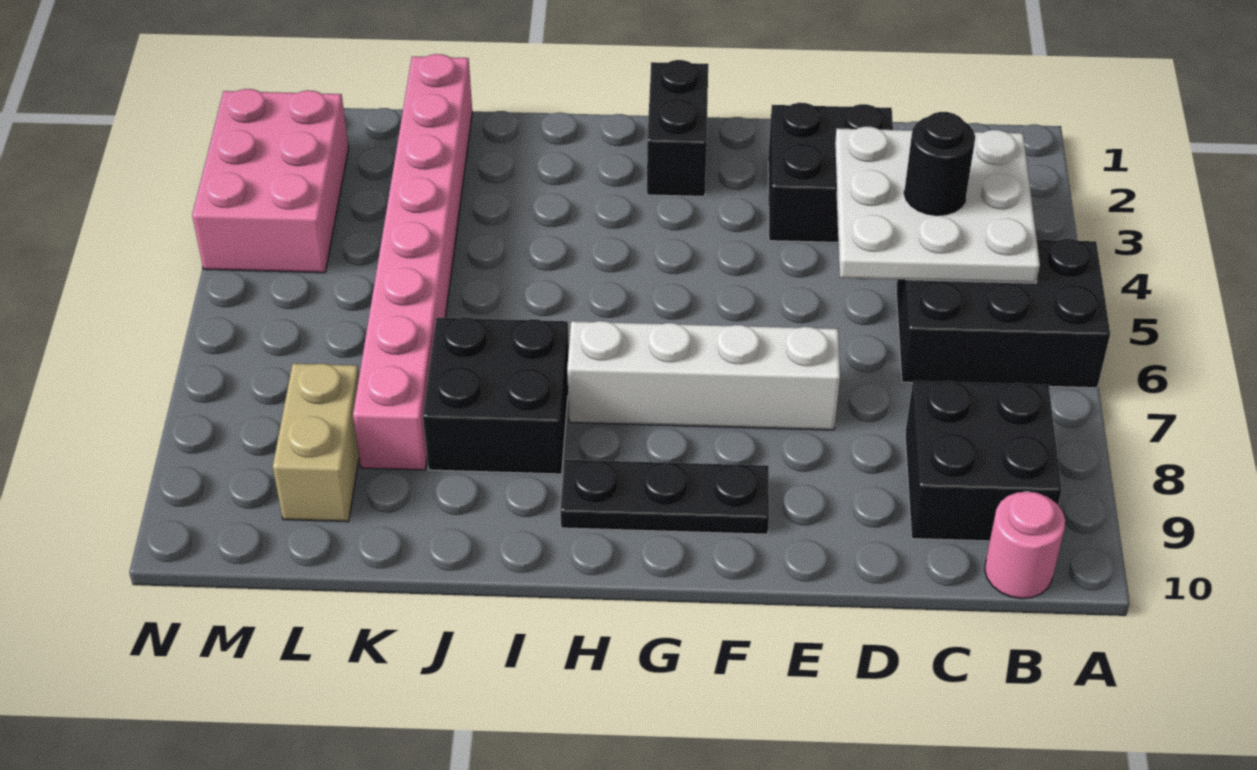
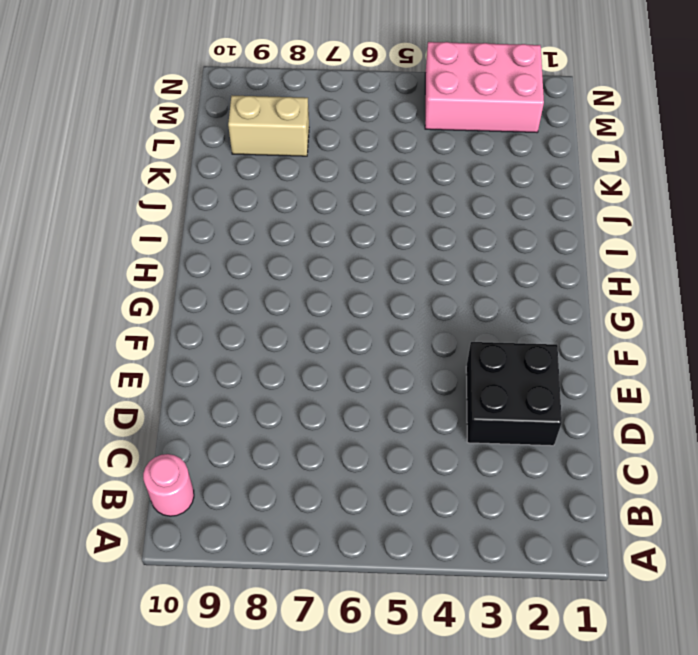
none -> black 2x3 brick [896,239,1110,388]
none -> black 2x2 brick [905,381,1062,541]
none -> white 1x4 brick [567,321,840,430]

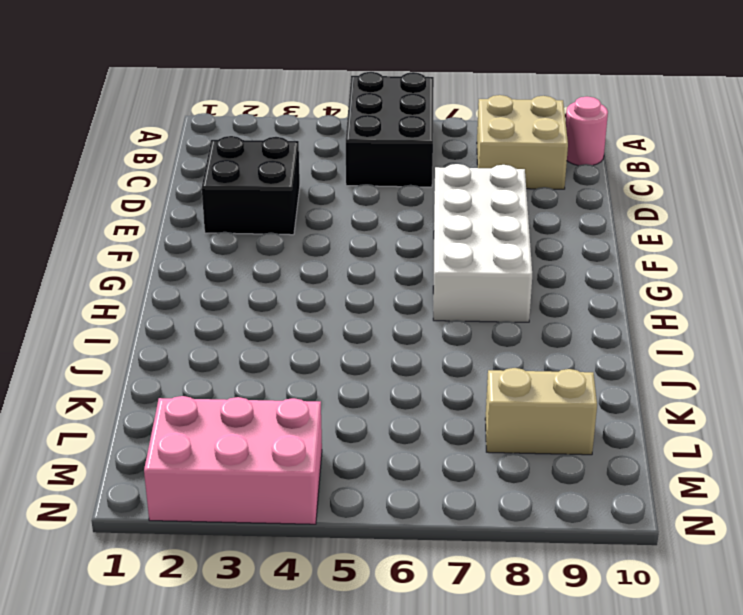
tan 2x2 brick [477,95,568,189] -> black 2x2 brick [905,381,1062,541]
white 2x4 brick [433,164,532,322] -> white 1x4 brick [567,321,840,430]
none -> black 1x3 plate [560,460,769,534]
none -> black 1x2 brick [647,60,708,196]
none -> black 2x2 brick [423,317,569,474]

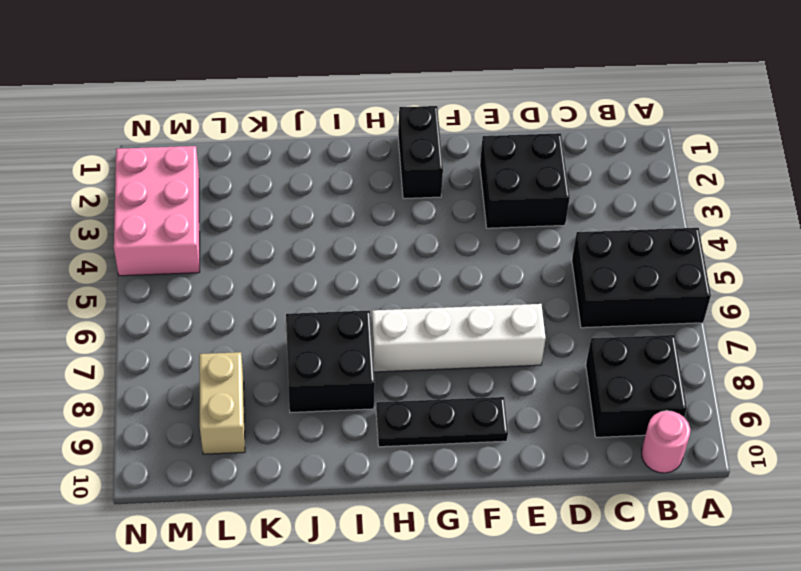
none -> pink 1x8 brick [353,54,472,470]
none -> white 3x3 plate [835,127,1040,283]
none -> black 1x1 round brick [904,112,975,215]

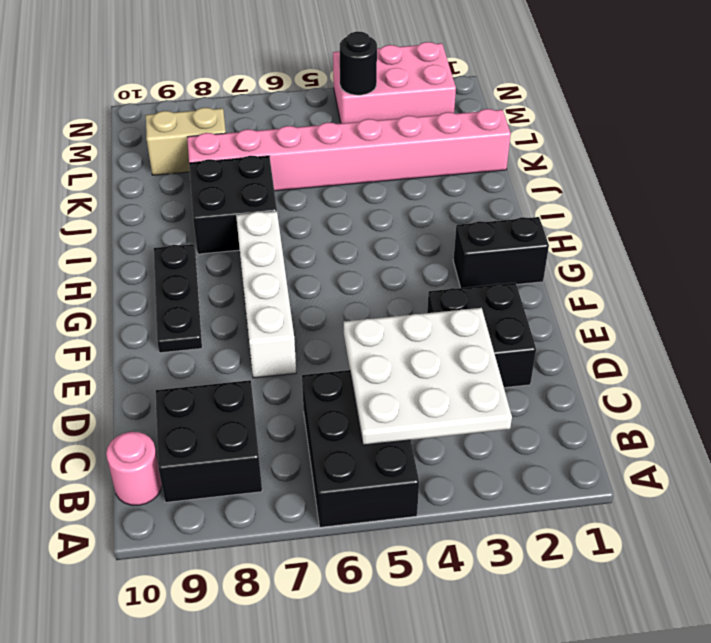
black 1x1 round brick [340,32,377,95] -> black 1x1 round brick moved to [904,112,975,215]

